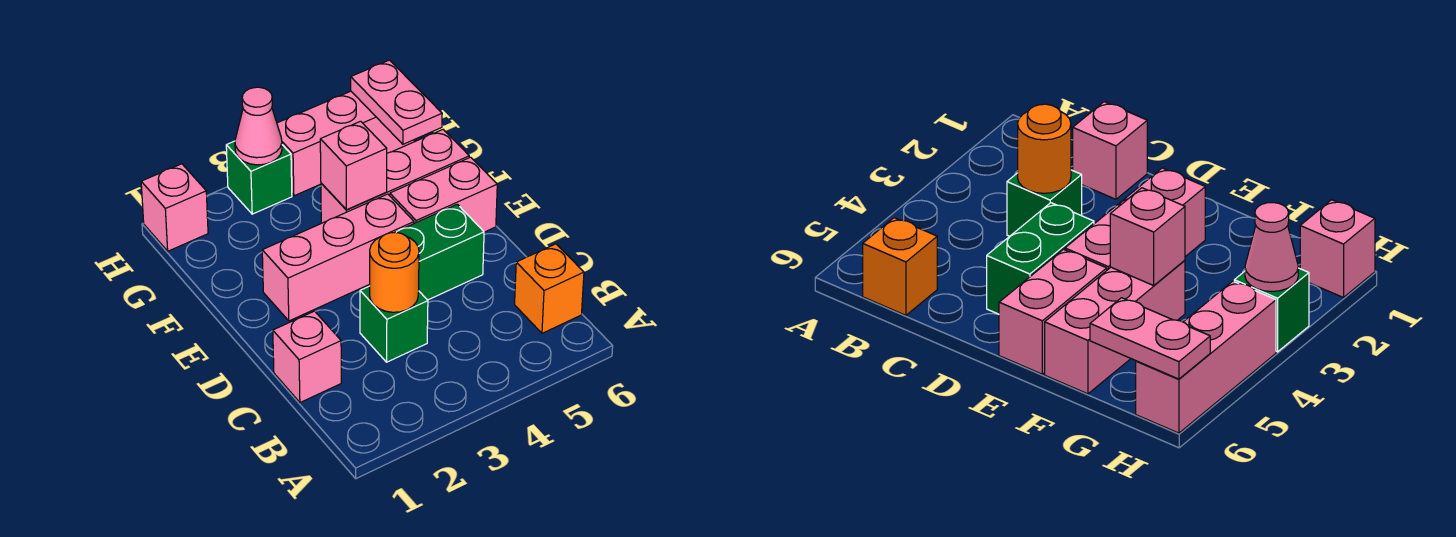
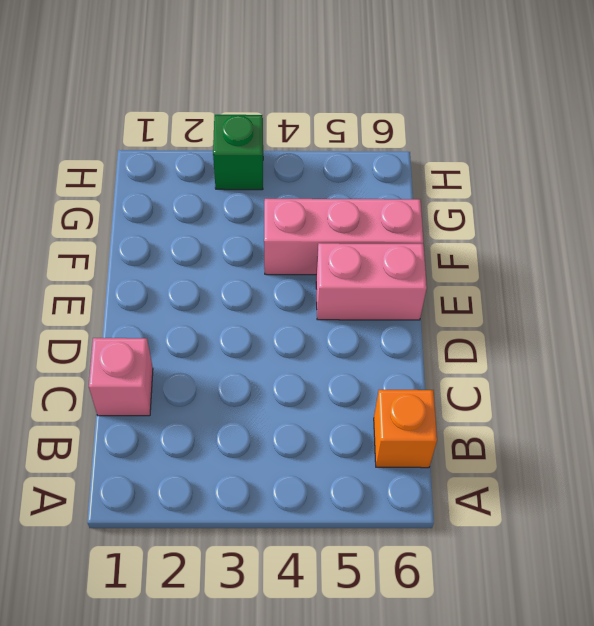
none -> green 1x1 brick [360,286,428,362]
none -> green 1x2 brick [396,204,484,300]
none -> pink 1x3 brick [262,194,414,321]

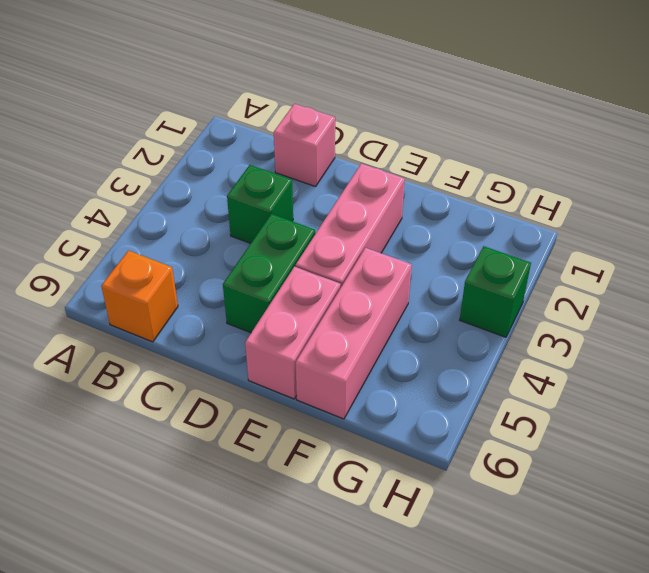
none -> pink 1x1 brick [141,164,208,251]
none -> pink 1x3 brick [277,91,414,196]
none -> orange 1x1 round brick [370,232,419,312]

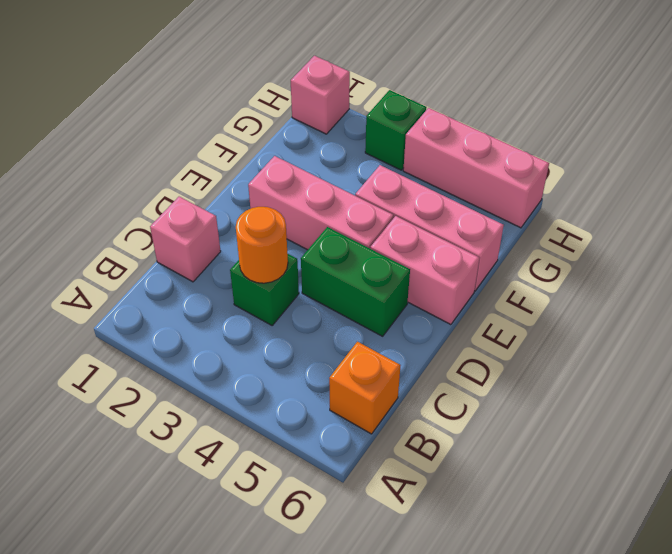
none -> pink 1x1 brick [320,121,387,210]
none -> pink 1x2 plate [351,60,442,144]
none -> pink 1x1 cone [235,87,282,165]

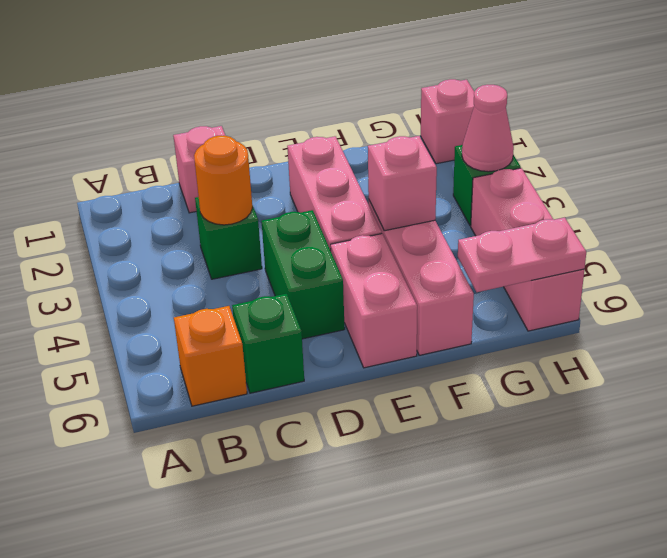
green 1x1 brick [232,294,304,393] -> none

